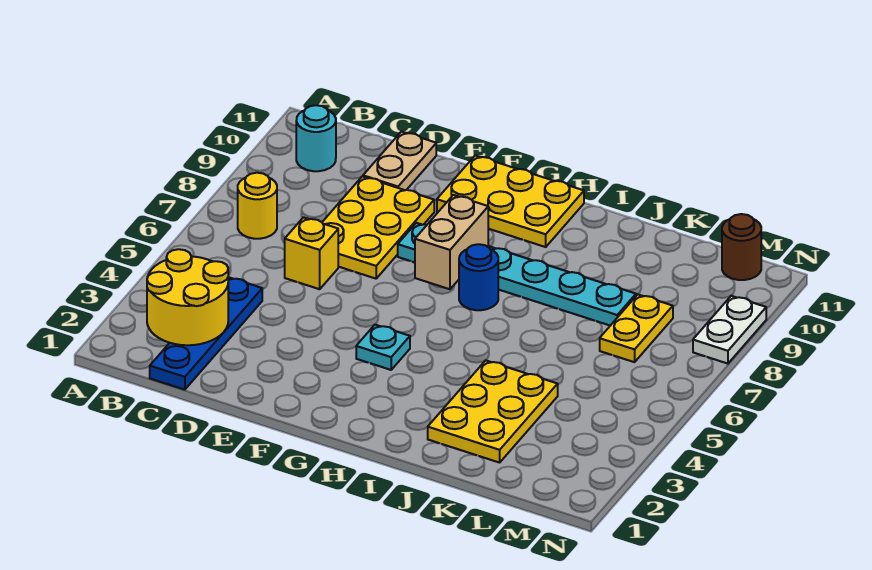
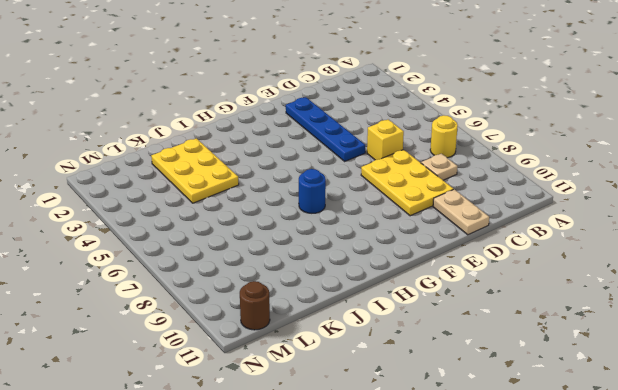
tan 1x1 plate [421,154,458,180] -> none
blue 1x4 plate [286,97,365,161] -> blue 1x4 plate moved to [150,277,262,390]
none -> cyan 1x1 round brick [296,105,336,171]
none -> cyan 1x6 plate [398,223,636,326]
none -> yellow 2x3 plate [437,155,584,247]

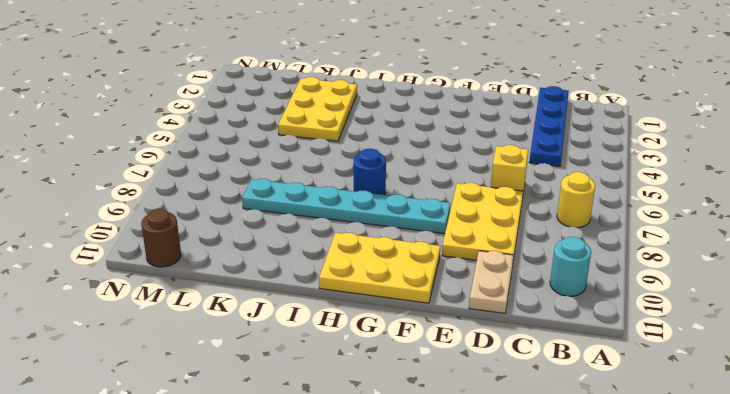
none -> cyan 1x1 plate [356,325,410,370]
none -> yellow 1x2 plate [600,295,673,362]
none -> white 1x2 plate [693,296,766,364]

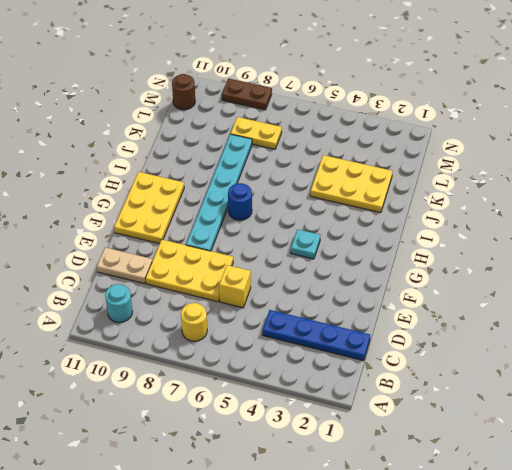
brown 1x2 plate [222,79,272,110] -> white 1x2 plate [693,296,766,364]
none -> yellow 2x2 round brick [147,249,228,345]
none -> tan 1x2 brick [415,195,488,289]

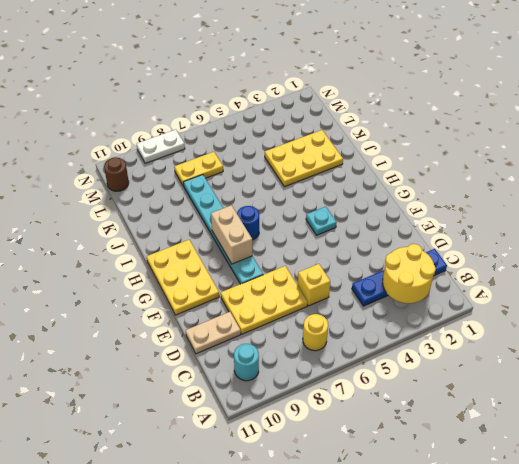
tan 1x2 brick [211,205,252,264] -> tan 1x2 brick turned to [415,195,488,289]

